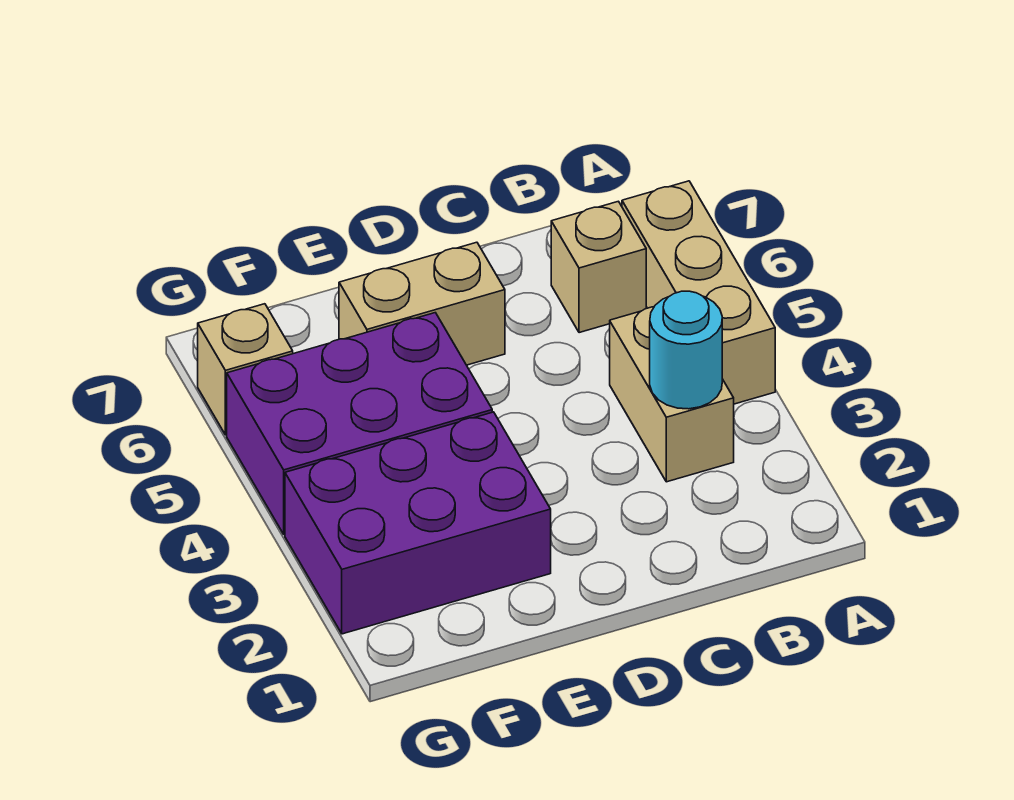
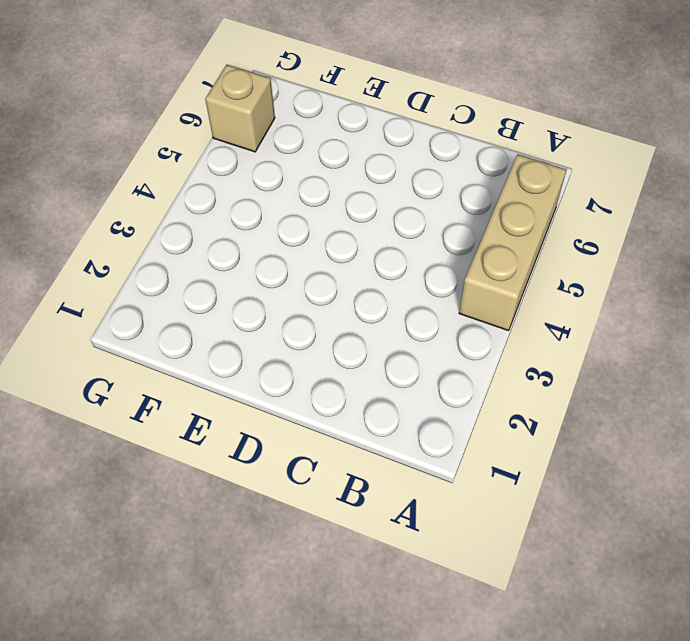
none -> tan 1x2 brick [610,307,734,482]
none -> tan 1x1 brick [551,201,646,333]

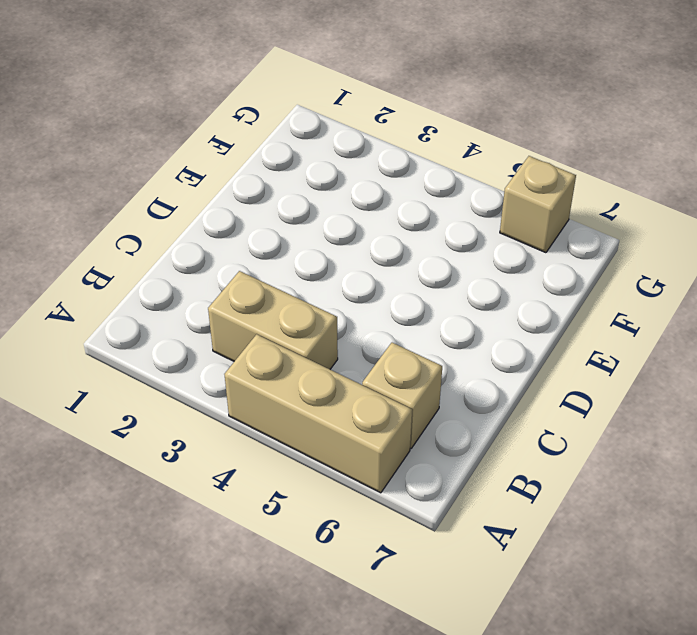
none -> tan 1x2 brick [339,242,505,365]
none -> purple 2x3 brick [285,412,551,634]

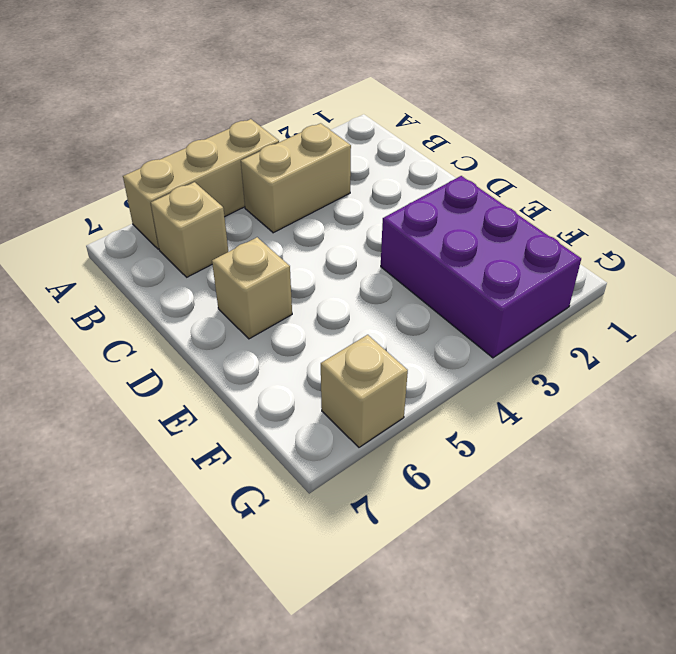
tan 1x1 brick [212,237,292,339] -> tan 1x2 brick [339,242,505,365]
none -> purple 2x3 brick [227,313,492,534]
none -> cyan 1x1 round brick [650,291,722,409]

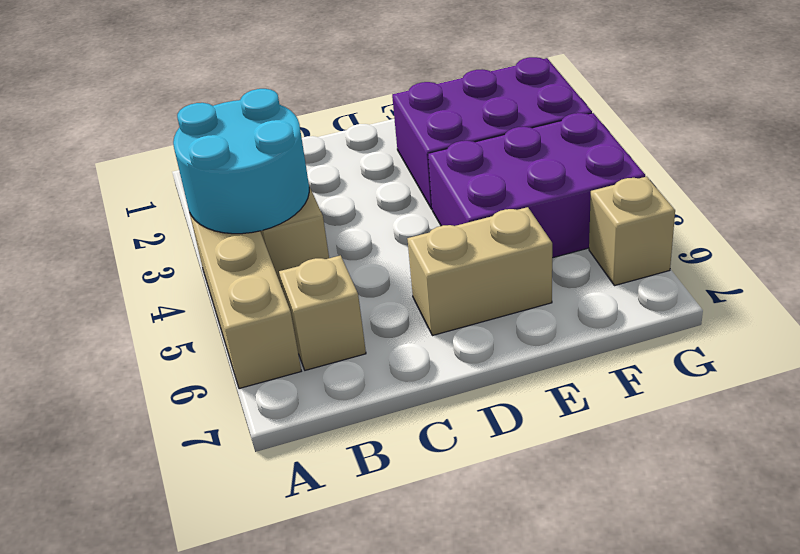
cyan 2x2 round brick [173,89,309,234] -> cyan 1x1 round brick [650,291,722,409]

